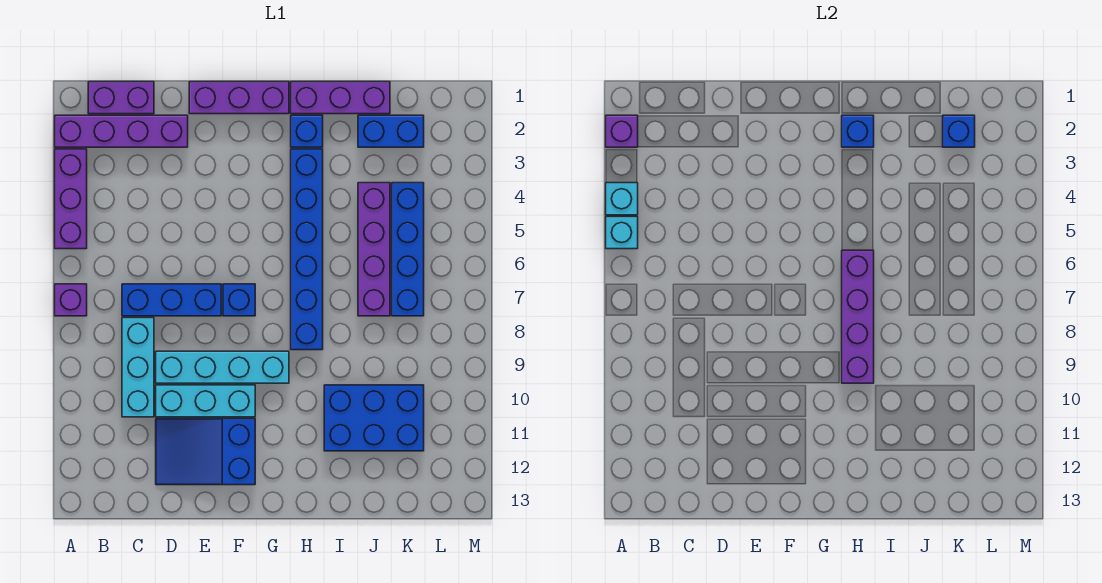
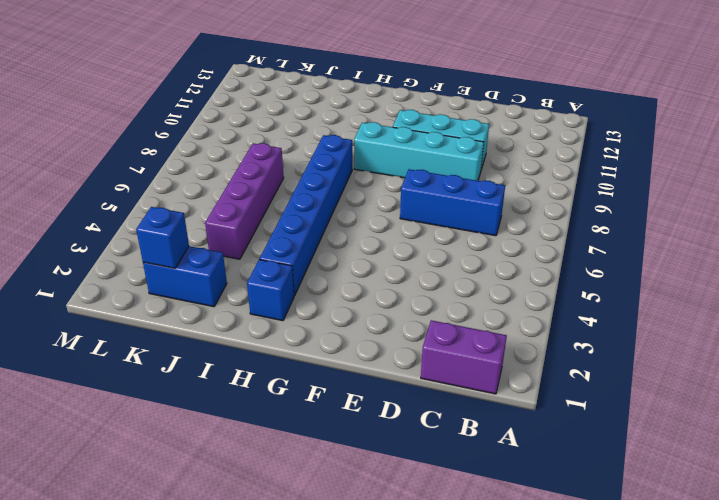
none -> purple 1x4 brick [55,115,188,147]
none -> purple 1x3 brick [55,149,87,249]
none -> purple 1x1 brick [55,284,87,316]

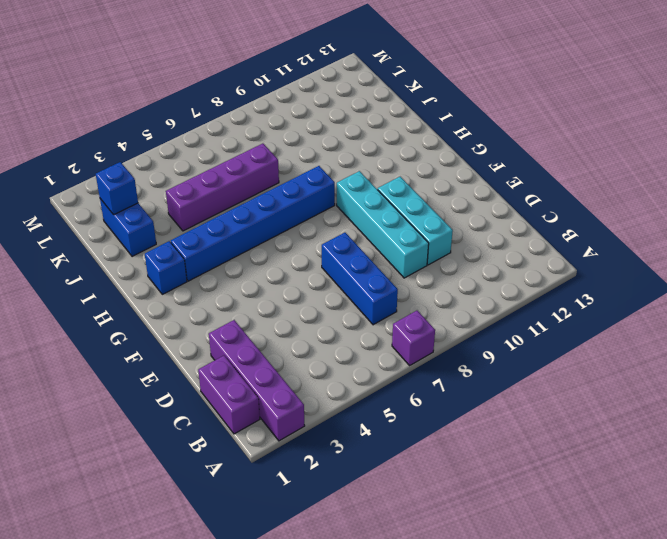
none -> purple 1x3 brick [55,149,87,249]
none -> cyan 1x3 brick [122,318,154,417]
none -> blue 2x3 slope [156,419,255,485]

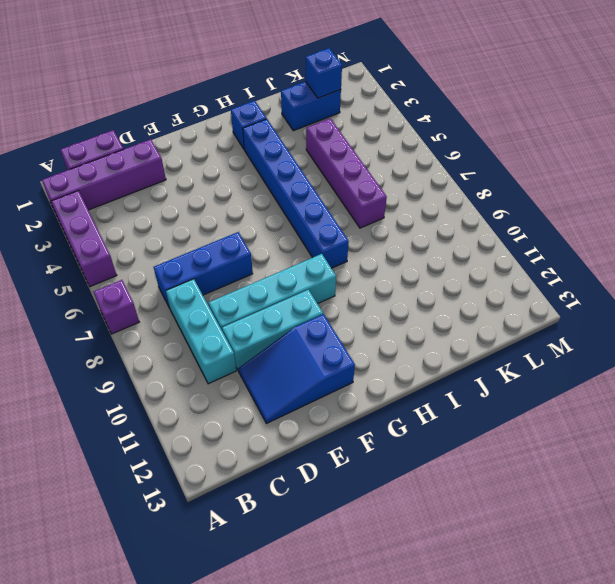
none -> purple 1x3 brick [189,82,289,114]
none -> blue 1x1 brick [223,284,255,316]
none -> purple 1x3 brick [291,82,390,114]

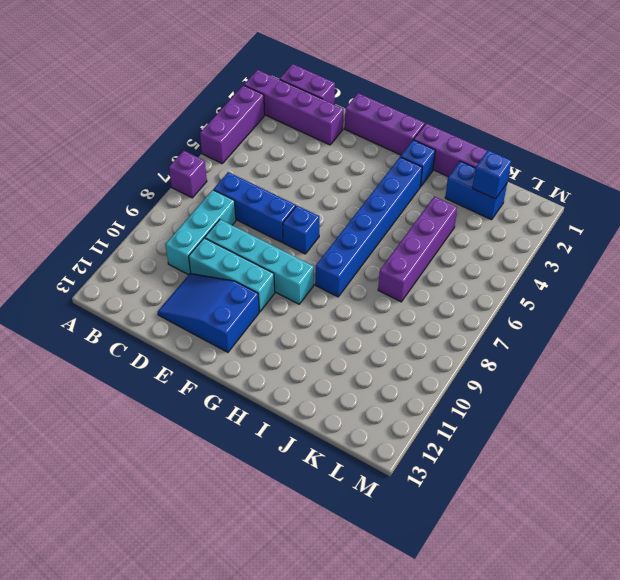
none -> blue 2x3 brick [324,385,424,451]
none -> blue 1x4 brick [392,183,424,316]
none -> purple 1x1 brick [606,115,638,147]

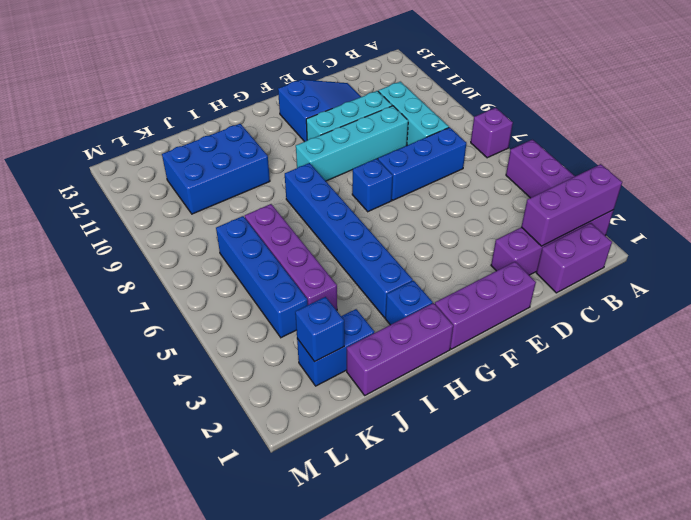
purple 1x3 brick [521,164,622,246] -> purple 1x1 brick [606,115,638,147]
none -> cyan 1x1 brick [606,183,638,215]
none -> cyan 1x1 brick [606,217,638,249]
none -> blue 1x1 brick [842,115,874,147]

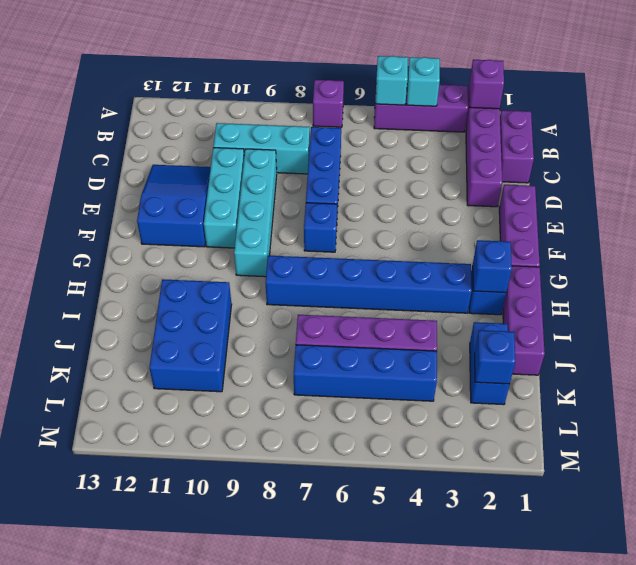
none -> purple 1x4 brick [842,250,874,383]

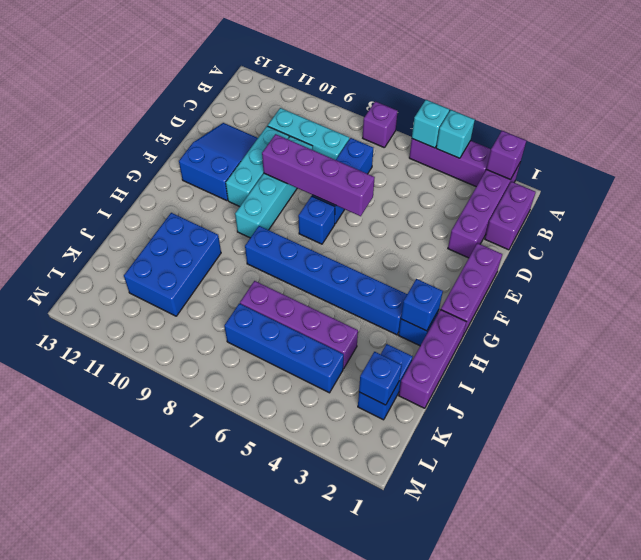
purple 1x4 brick [262,134,375,216] -> purple 1x4 brick moved to [842,250,874,383]

